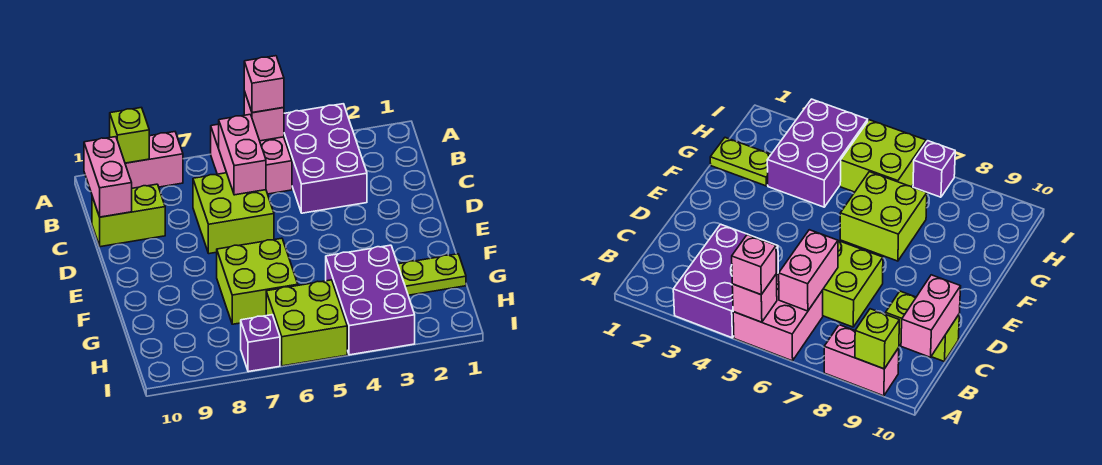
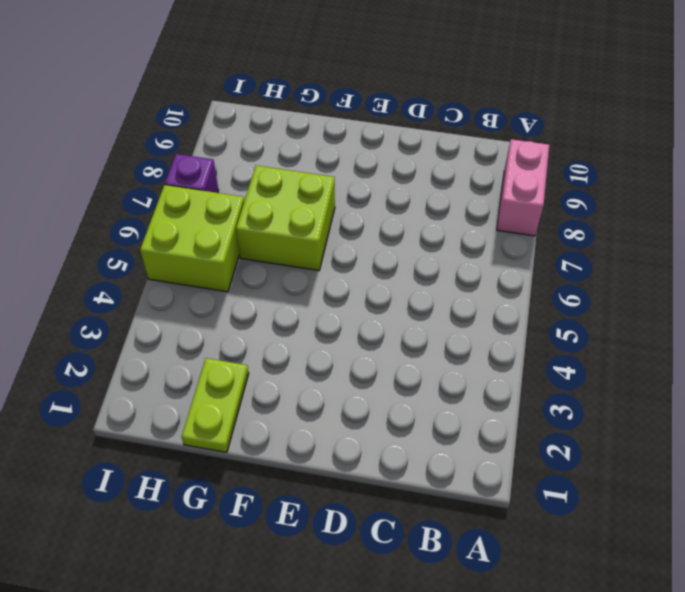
none -> purple 2x3 brick [284,104,367,213]
none -> pink 2x2 brick [211,124,292,194]
none -> lime 2x2 brick [193,173,274,254]

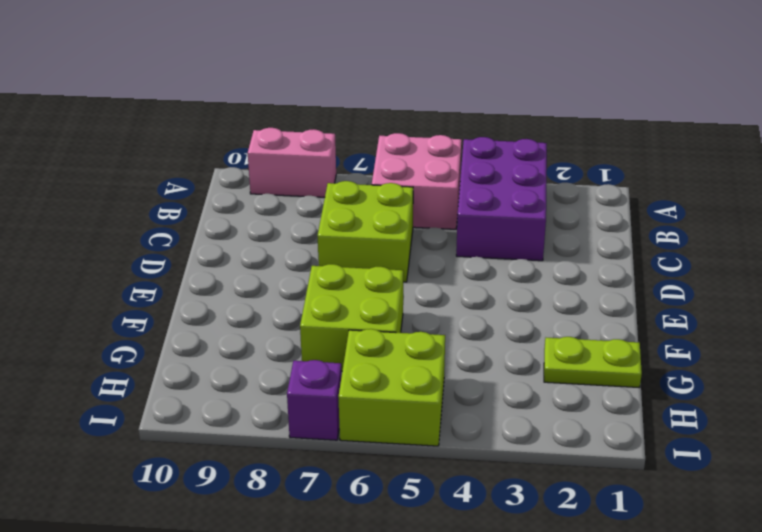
none -> lime 1x2 brick [92,184,165,247]
none -> purple 2x3 brick [326,245,415,355]
none -> pink 1x1 brick [244,91,284,141]

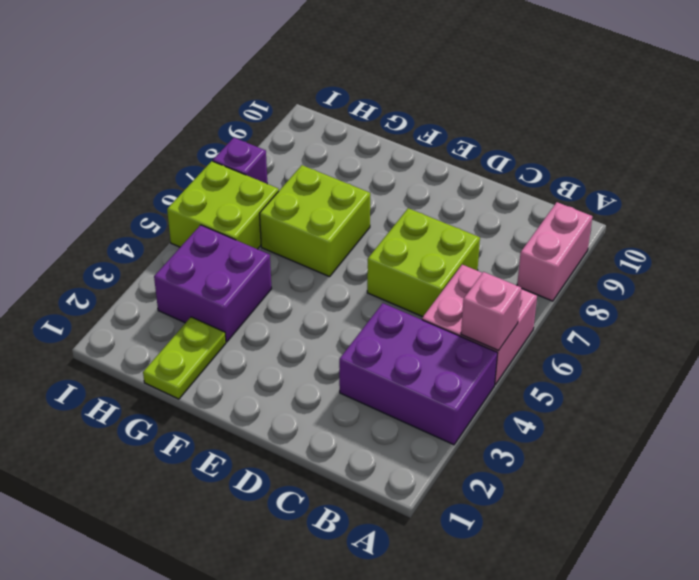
purple 2x2 brick [154,225,272,342] -> purple 2x3 brick [326,245,415,355]
none -> lime 1x2 brick [92,184,165,247]
none -> lime 1x1 brick [110,108,149,163]
none -> pink 1x2 brick [219,114,266,195]

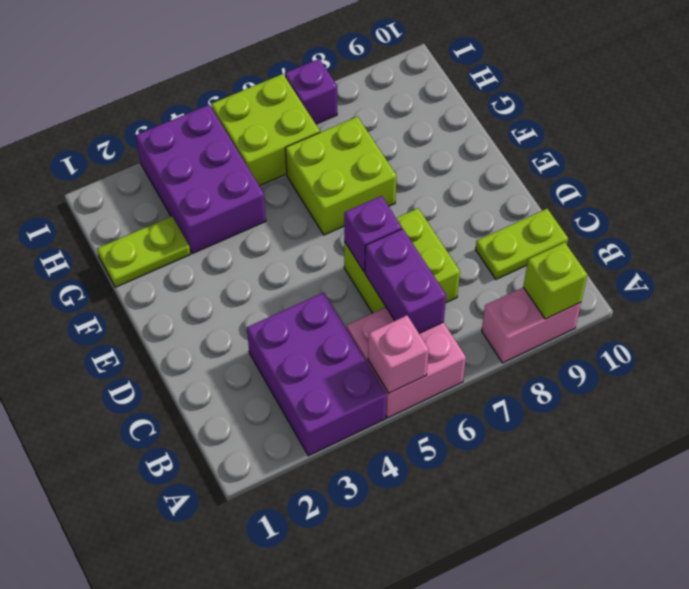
purple 1x2 brick [365,229,446,333] -> pink 1x2 brick [219,114,266,195]
lime 1x2 plate [476,209,568,279] -> lime 1x2 brick [92,184,165,247]
purple 1x1 brick [344,196,402,272] -> none
none -> pink 1x2 brick [84,137,132,217]
none -> pink 1x1 brick [244,56,284,113]

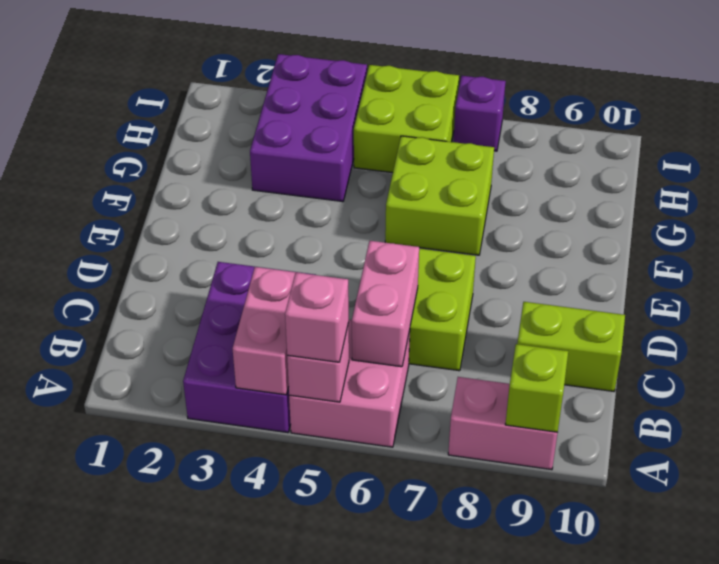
pink 1x2 brick [233,267,305,395] -> pink 1x2 brick moved to [84,137,132,217]
none -> lime 1x2 plate [398,254,466,295]

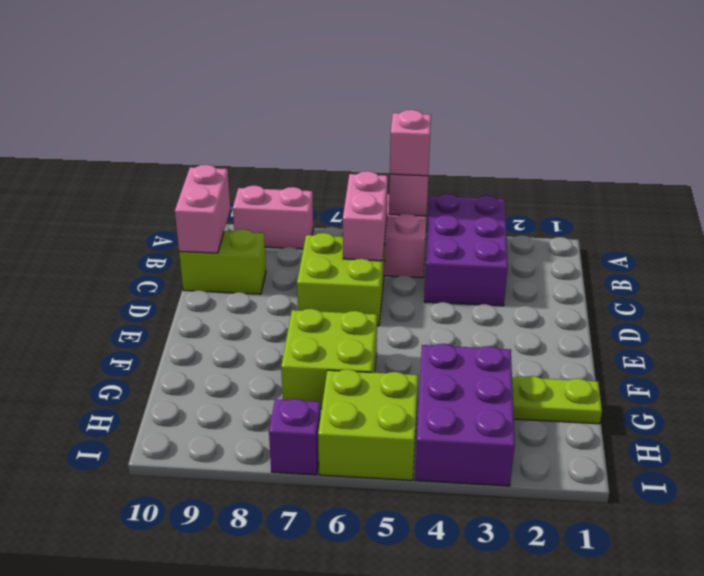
none -> lime 1x1 brick [110,108,149,163]

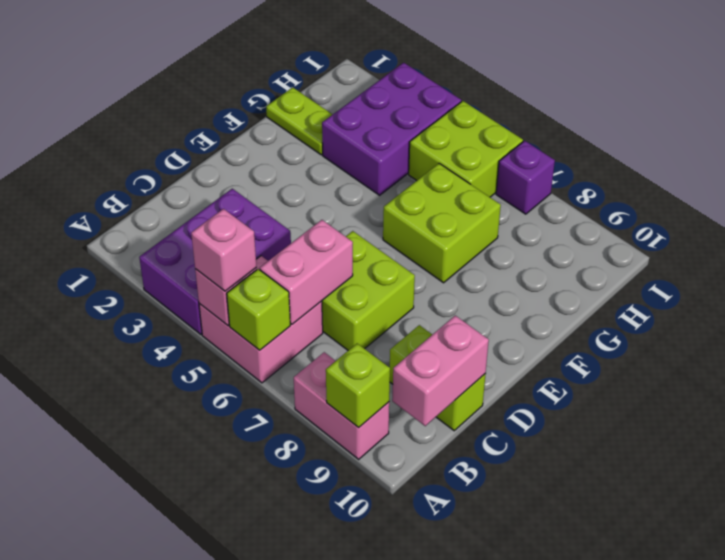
lime 1x1 brick [227,269,290,350] -> none

